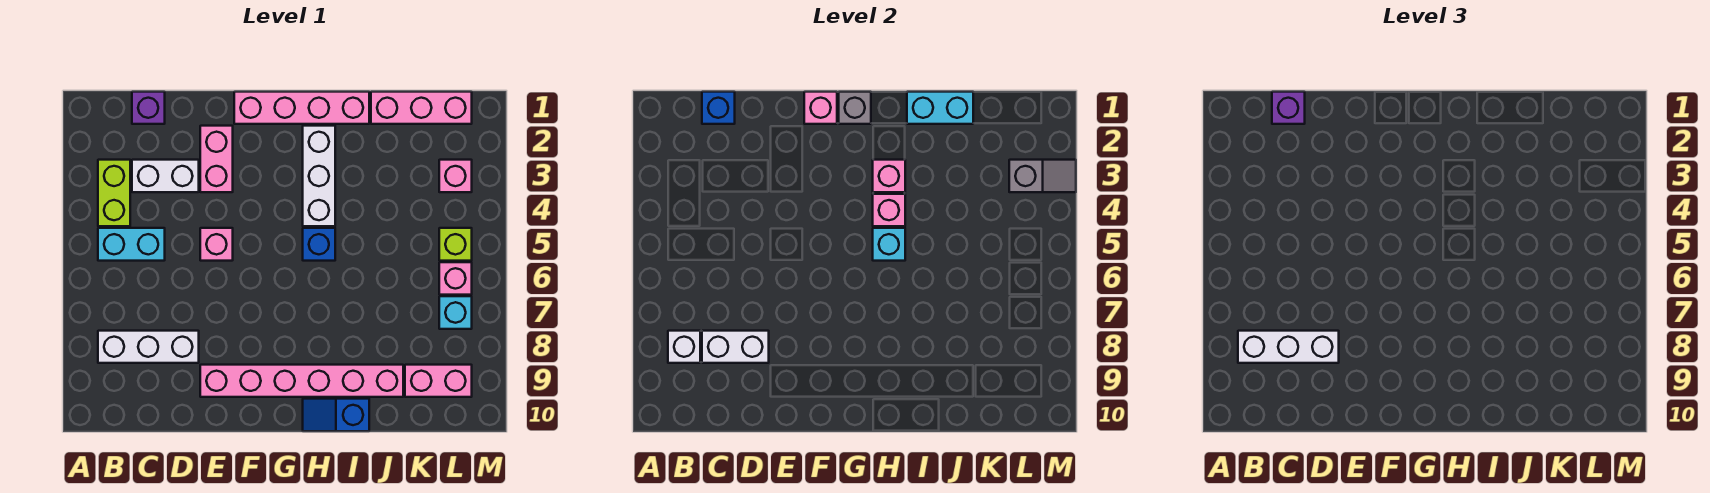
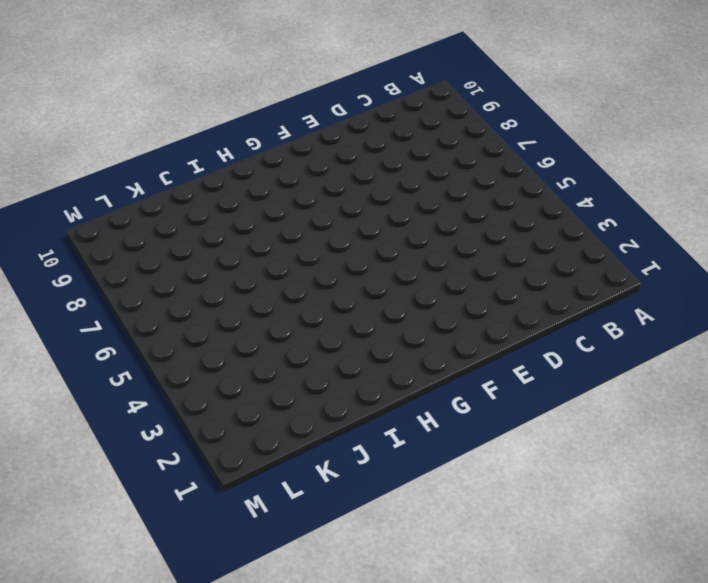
none -> lime 1x2 brick [98,160,130,226]
none -> cyan 1x2 brick [98,228,165,261]
none -> white 1x3 brick [98,331,199,363]
none -> purple 1x1 brick [132,92,165,124]

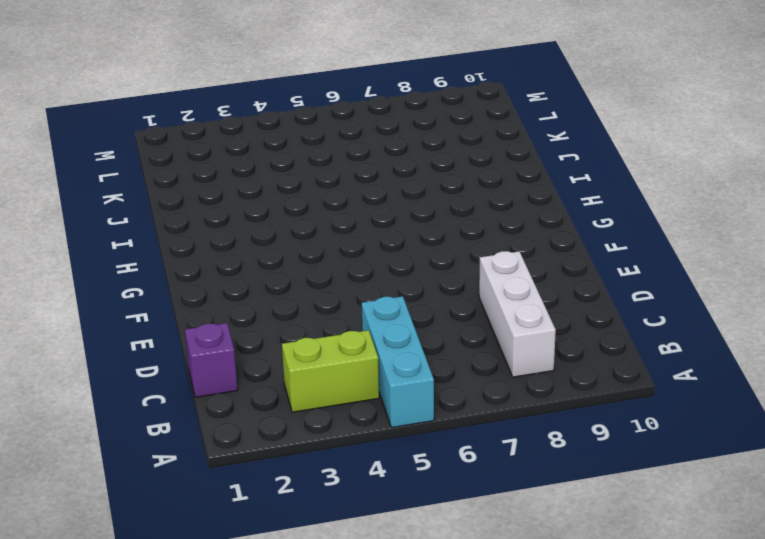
cyan 1x3 brick [362,296,434,428] -> cyan 1x2 brick [98,228,165,261]
none -> white 1x2 brick [132,160,199,192]
none -> pink 1x2 brick [200,126,233,192]
none -> pink 1x1 brick [200,228,233,261]
none -> pink 1x6 brick [200,365,403,397]

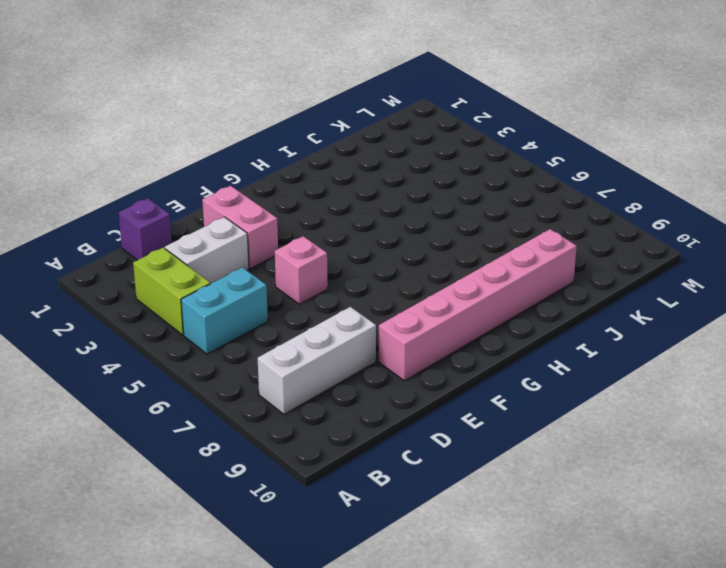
none -> pink 1x4 brick [234,92,369,124]
none -> white 1x3 brick [303,126,335,226]
none -> blue 1x1 brick [303,228,335,261]
none -> blue 1x2 slope [303,399,369,431]

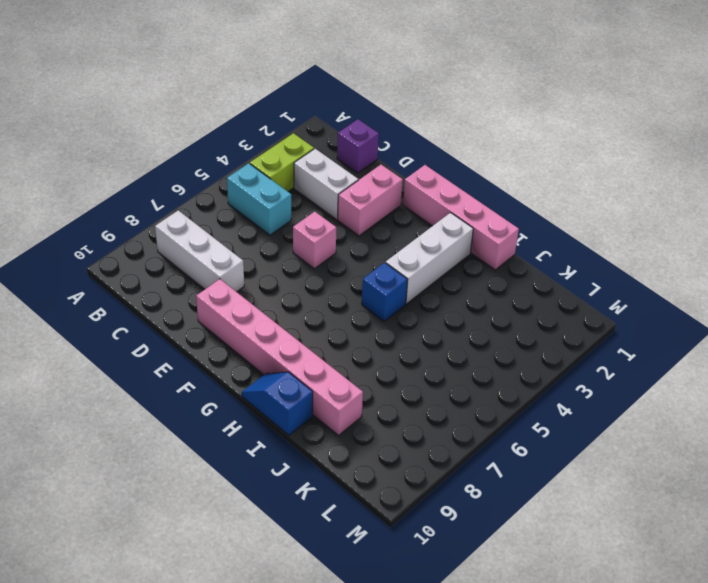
none -> pink 1x3 brick [371,92,472,124]
none -> pink 1x2 brick [405,365,472,397]
none -> pink 1x1 brick [439,160,472,192]
none -> lime 1x1 brick [439,228,472,261]

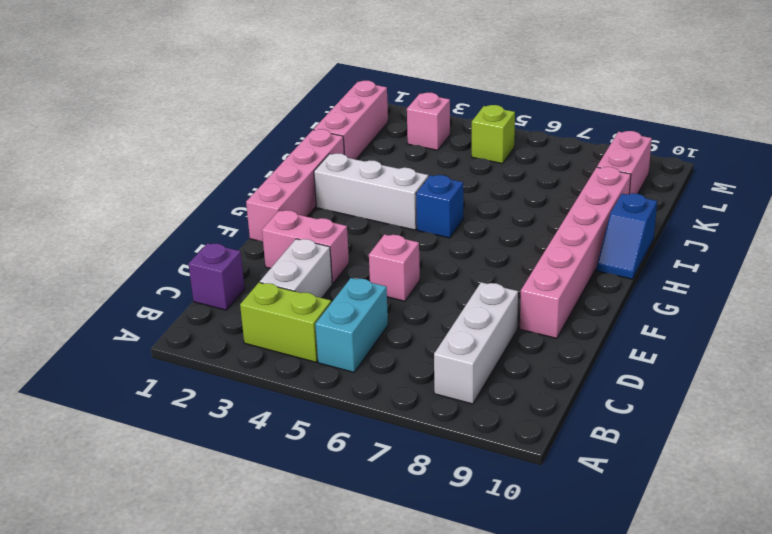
none -> pink 1x1 brick [439,262,472,295]
none -> cyan 1x1 brick [439,296,472,329]
none -> white 1x1 brick [668,331,700,363]
none -> blue 1x1 brick [702,92,735,124]

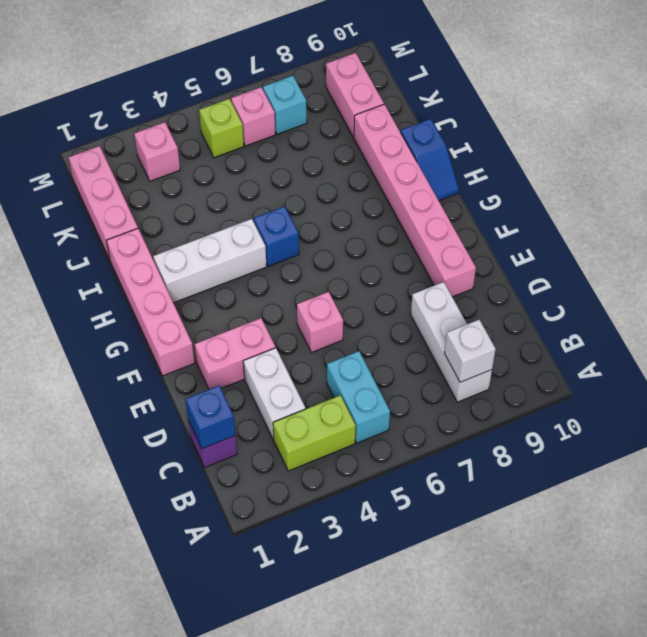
none -> white 1x2 brick [702,331,769,363]
none -> pink 1x1 brick [804,92,837,124]
none -> grey 1x1 brick [839,92,871,124]
none -> pink 1x1 brick [873,160,905,192]

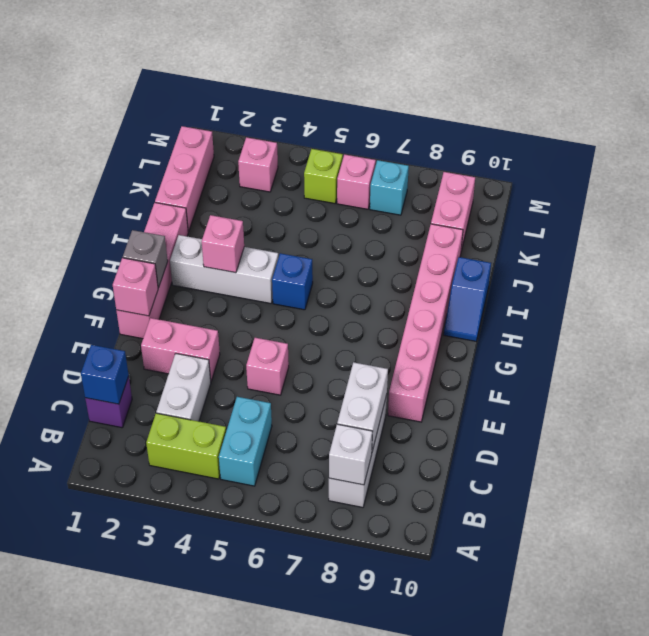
none -> pink 1x1 brick [873,194,905,226]
none -> cyan 1x1 brick [873,228,905,261]
none -> cyan 1x2 brick [907,92,973,124]
none -> grey 1x2 slope [1009,160,1076,192]

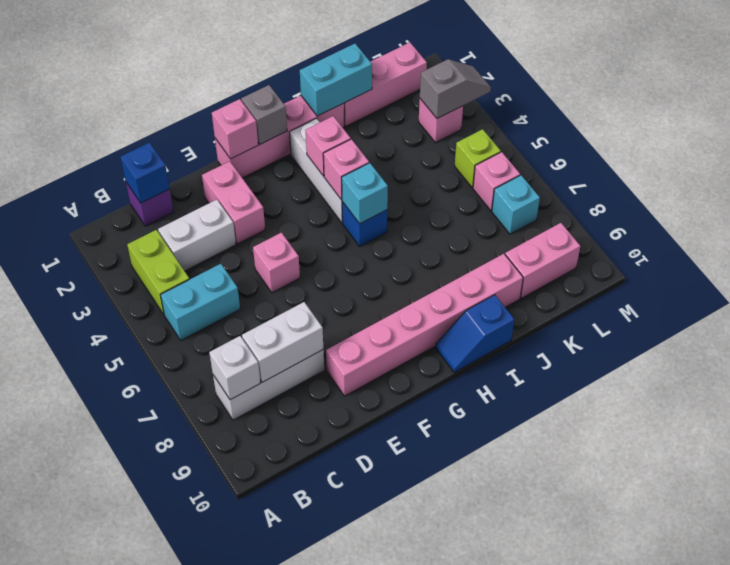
none -> white 1x3 brick [1238,331,1339,363]
none -> purple 1x1 brick [1272,92,1305,124]

